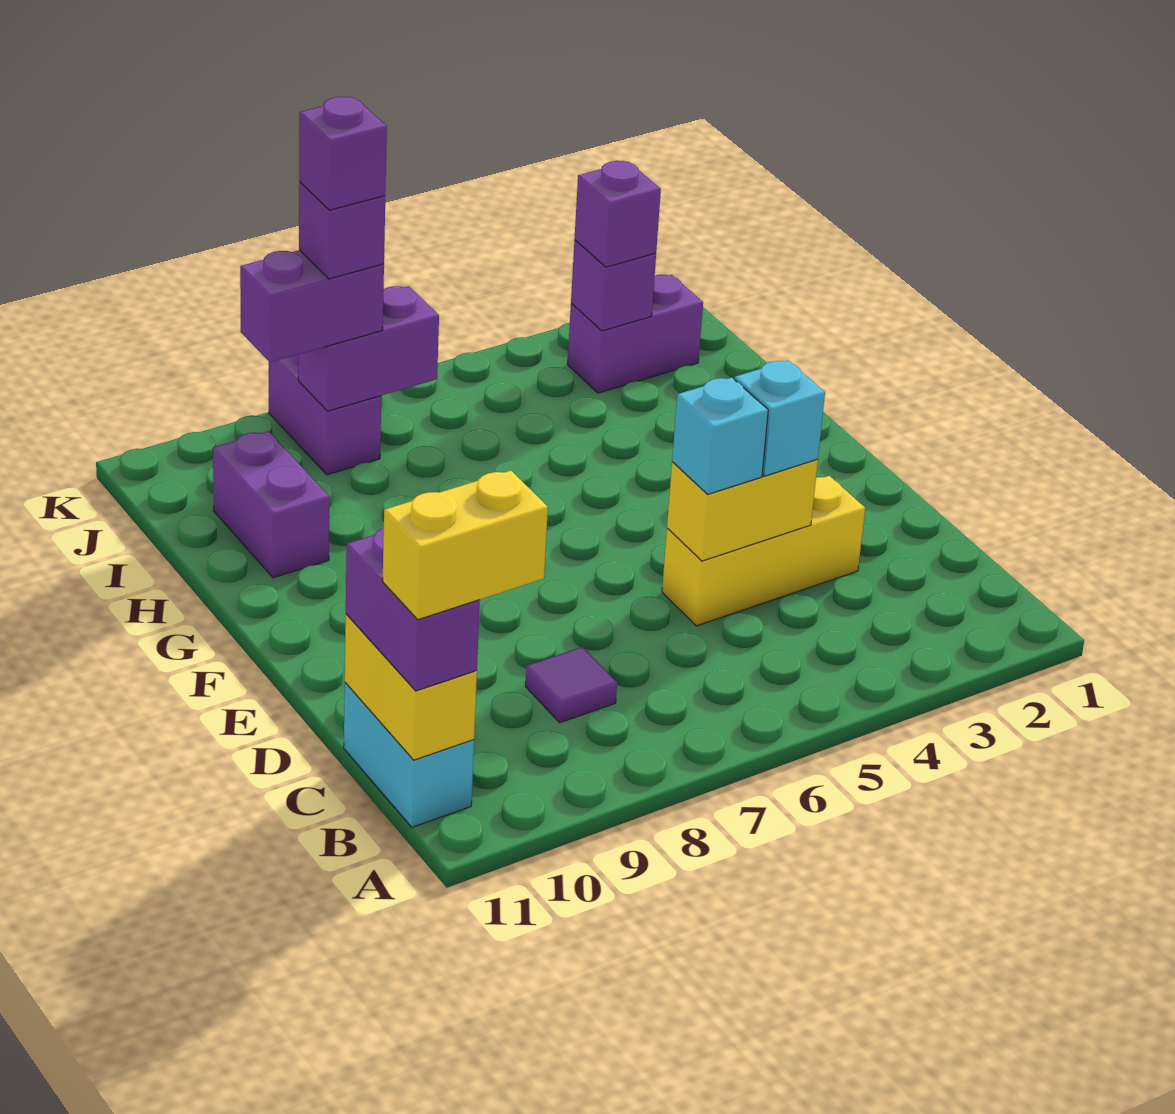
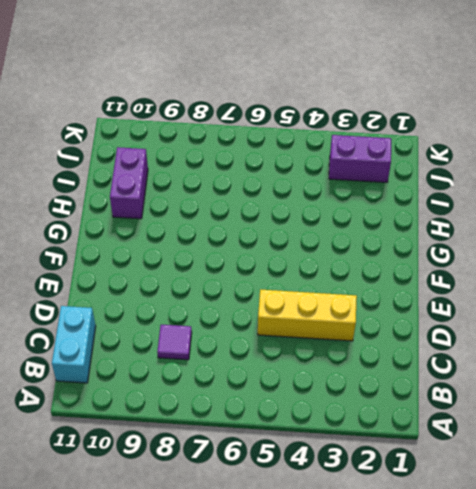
none -> purple 1x2 brick [269,355,381,475]
none -> yellow 1x2 brick [345,614,477,760]
none -> yellow 1x2 brick [667,459,818,561]

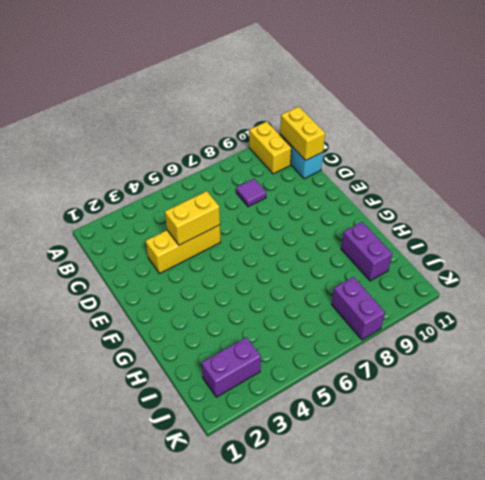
yellow 1x2 brick [249,122,291,174] -> yellow 1x2 brick turned to [383,471,548,620]
none -> purple 1x1 brick [571,240,656,331]
none -> purple 1x2 brick [298,286,439,411]
none -> purple 1x2 brick [346,528,480,691]

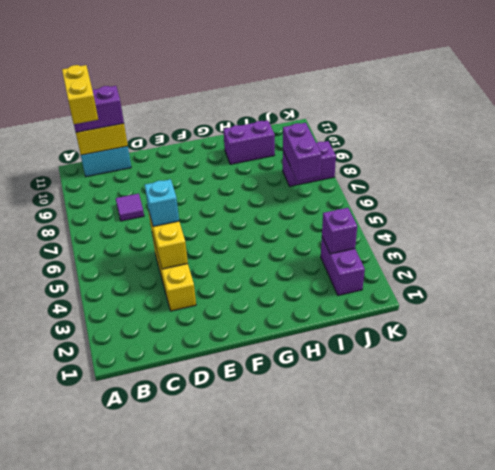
none -> cyan 1x1 brick [734,360,825,476]
none -> purple 1x1 brick [575,161,661,267]
none -> purple 1x2 brick [240,250,384,362]

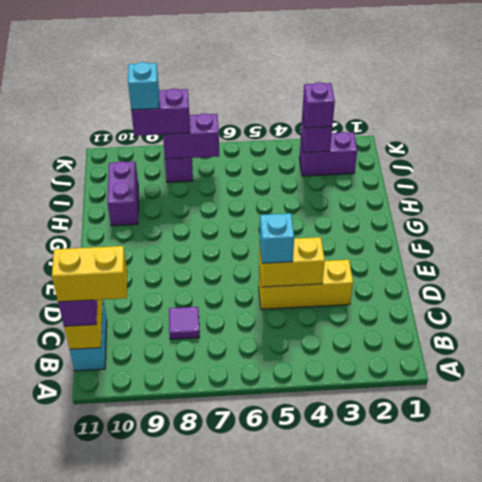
cyan 1x1 brick [128,62,159,110] -> cyan 1x1 brick moved to [734,360,825,476]
none -> purple 1x1 brick [299,182,385,279]
none -> purple 1x1 brick [299,96,387,210]

